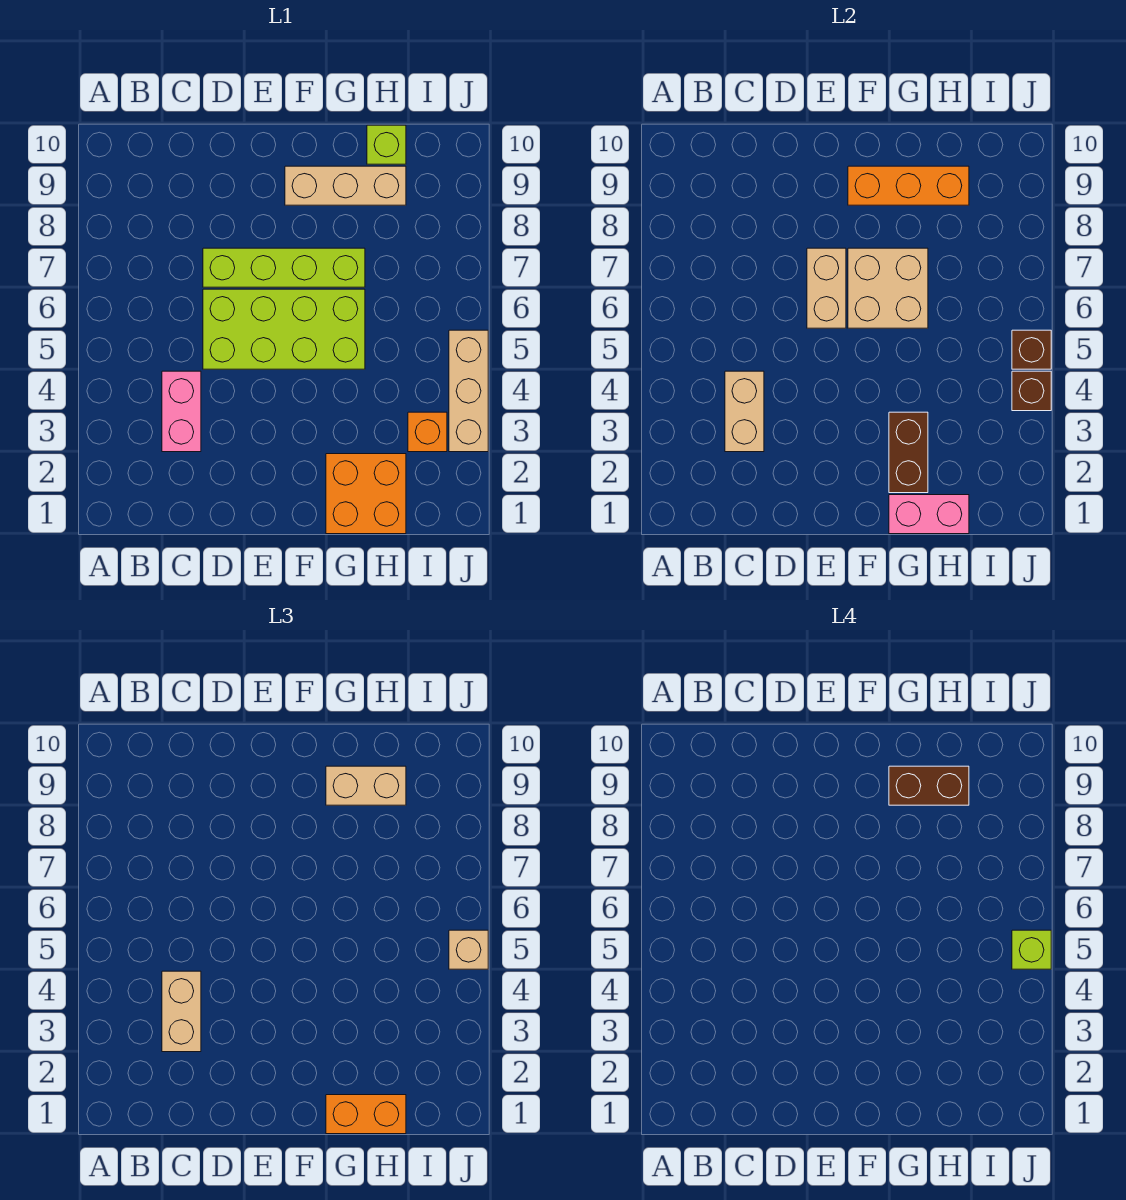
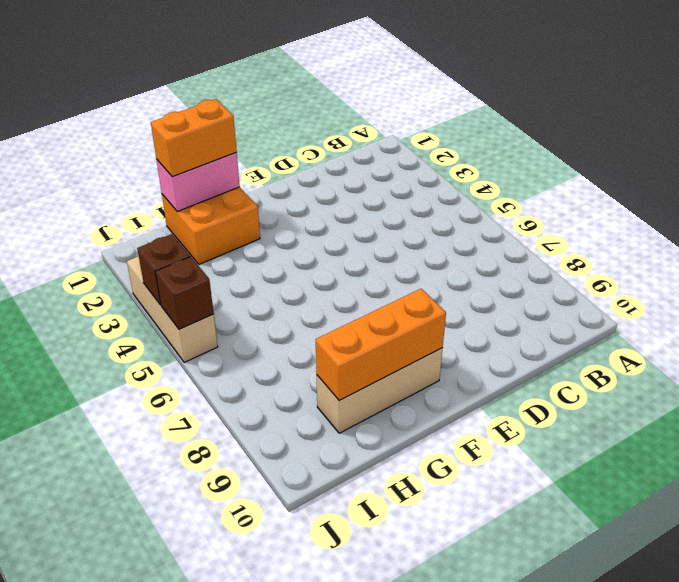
none -> pink 1x2 brick [162,371,201,452]
none -> lime 2x4 brick [203,289,365,369]
none -> lime 1x4 brick [203,248,365,287]

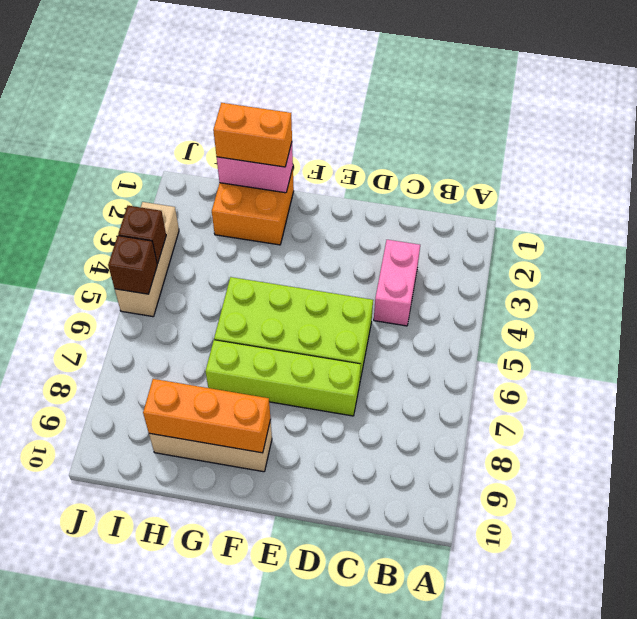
none -> lime 1x1 brick [367,125,406,164]
none -> orange 1x1 brick [408,412,447,452]
none -> tan 1x2 brick [725,371,764,452]

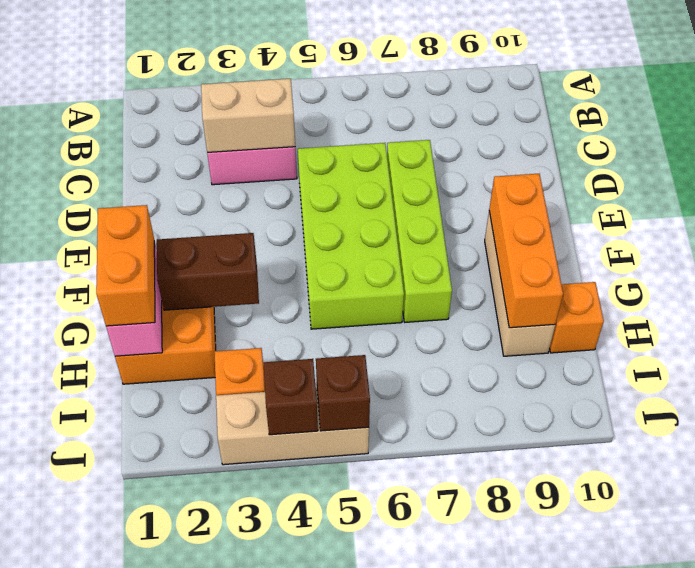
orange 1x1 brick [550,282,604,353] -> lime 1x1 brick [367,125,406,164]
none -> tan 1x2 brick [807,248,846,328]
none -> tan 2x2 brick [848,248,928,328]
none -> tan 1x2 brick [162,971,201,1052]

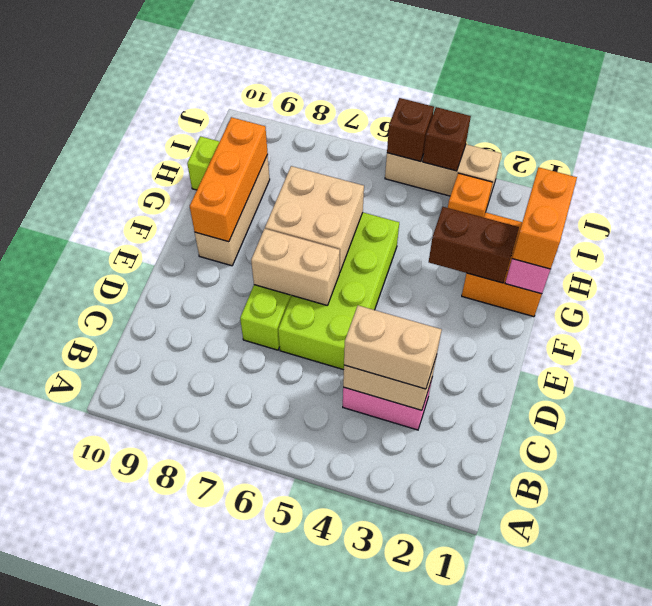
none -> tan 1x2 brick [326,766,406,805]
none -> tan 1x1 brick [449,930,488,969]
none -> brown 1x2 brick [889,766,969,805]

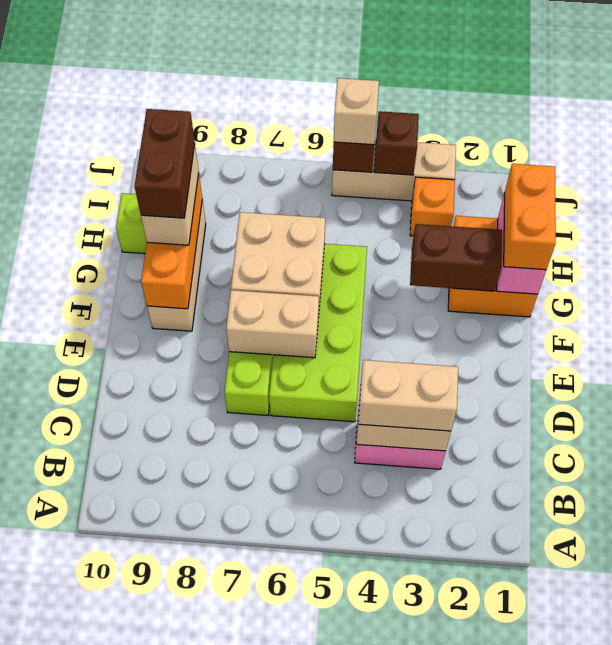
none -> lime 1x1 brick [1012,930,1051,969]

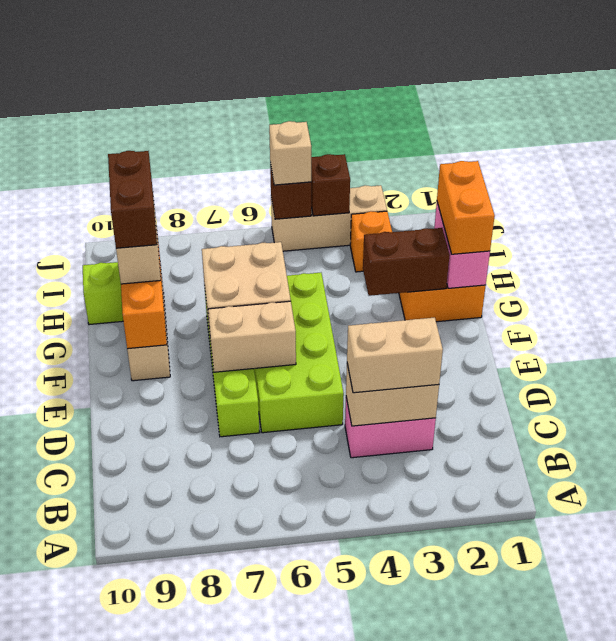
none -> lime 1x1 brick [1012,930,1051,969]

